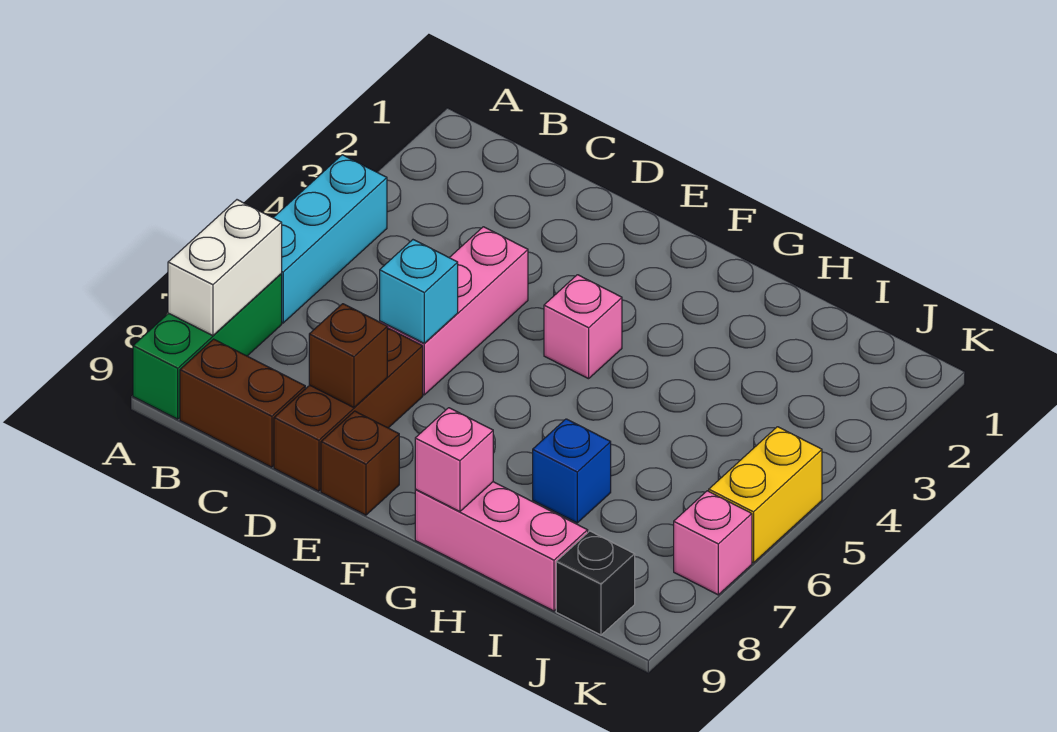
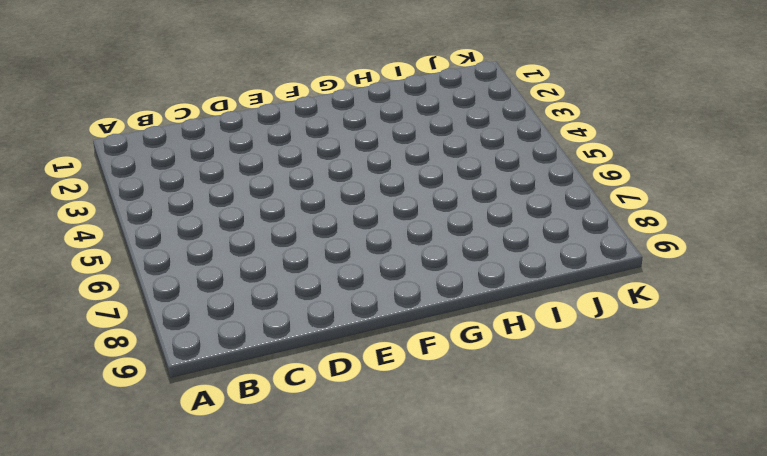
none -> cyan 1x3 brick [273,155,387,323]
none -> green 1x3 brick [133,274,282,419]
none -> brown 1x2 brick [180,339,305,467]

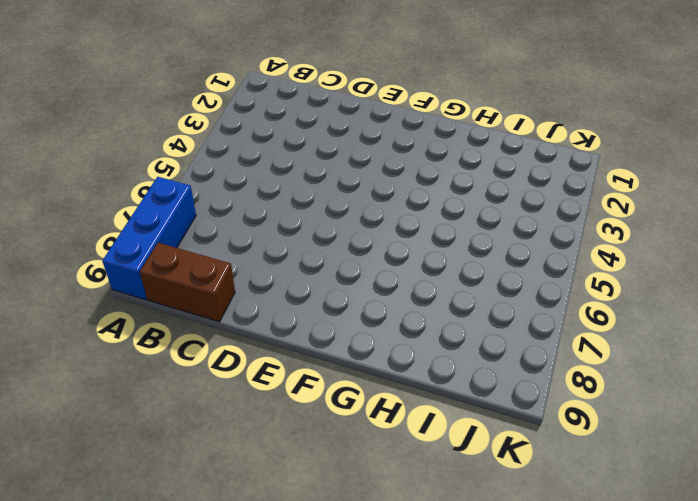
blue 1x3 brick [102,177,196,300] -> green 1x3 brick [133,274,282,419]
none -> cyan 1x3 brick [273,155,387,323]
none -> pink 1x3 brick [380,227,528,395]
none -> brown 1x3 brick [274,328,423,491]

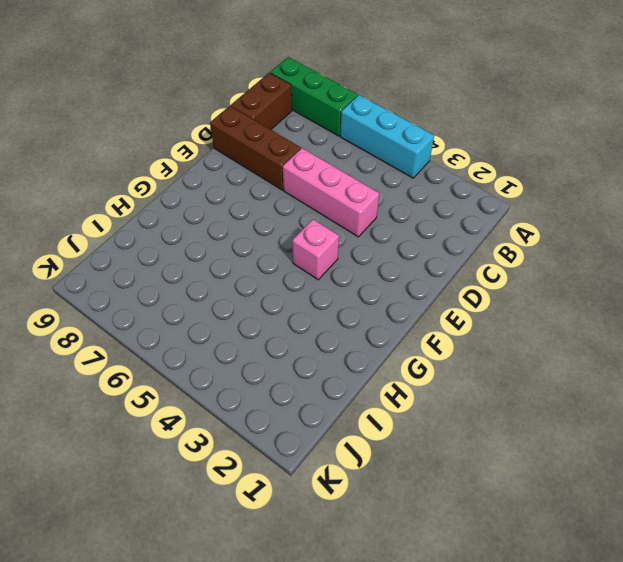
none -> brown 1x1 brick [321,411,399,515]
none -> pink 1x3 brick [415,482,588,611]
none -> blue 1x1 brick [533,419,611,523]

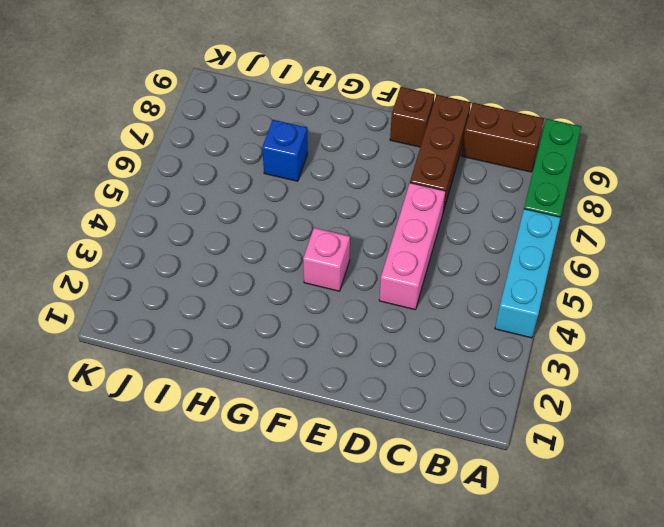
none -> pink 1x3 brick [415,482,588,611]
none -> black 1x1 brick [556,531,635,635]
none -> yellow 1x2 brick [709,427,822,563]

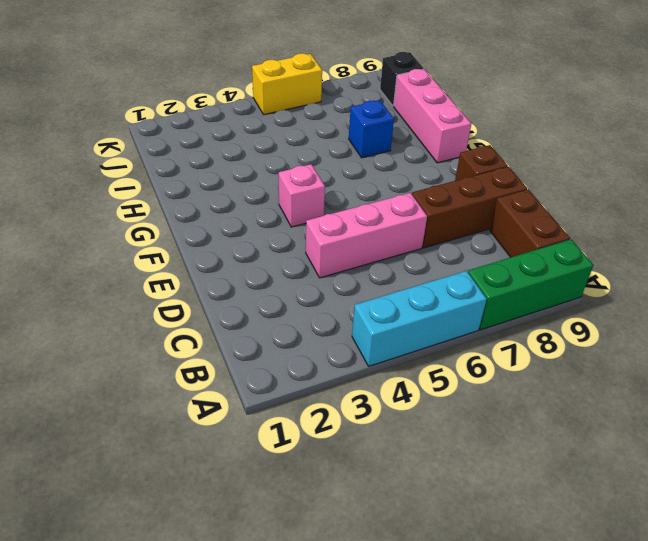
none -> pink 1x1 brick [674,491,752,595]
none -> white 1x2 brick [168,200,282,336]
none -> cyan 1x1 brick [380,240,458,343]

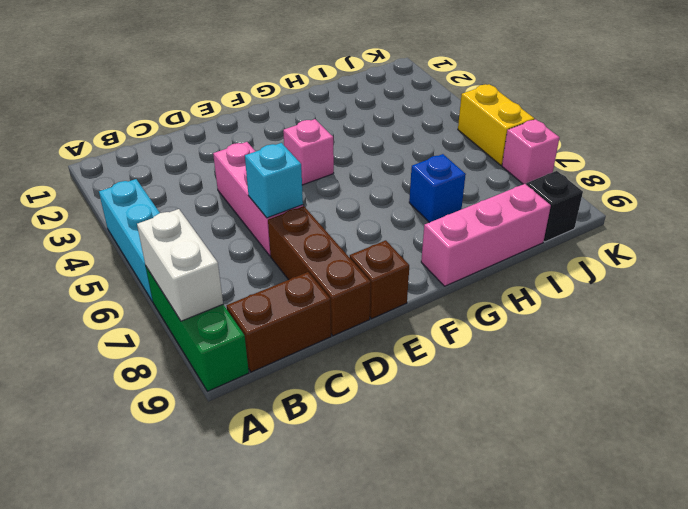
none -> brown 1x1 brick [309,304,387,408]
none -> pink 1x1 brick [415,408,493,512]

